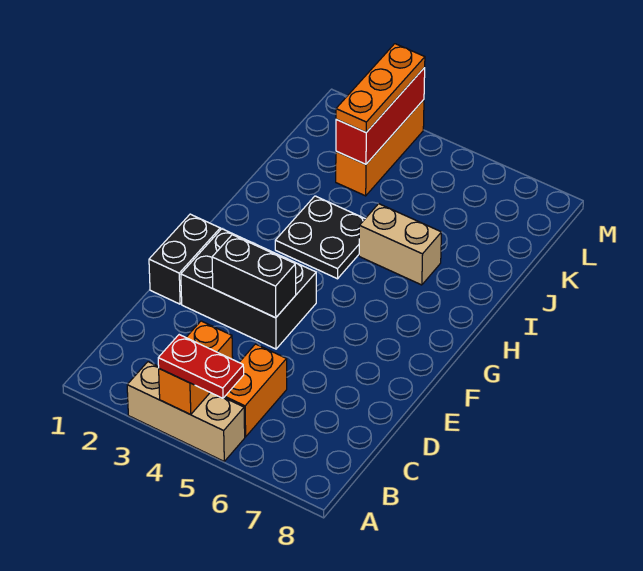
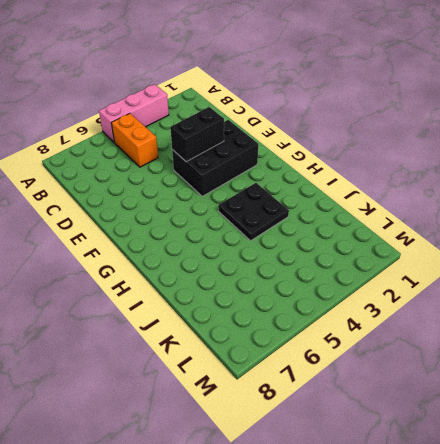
pink 1x3 brick [99,84,169,143] -> tan 1x3 brick [127,362,245,461]
none -> black 1x2 brick [149,214,220,304]
none -> tan 1x2 brick [359,204,441,285]
none -> orange 1x3 brick [336,100,424,196]

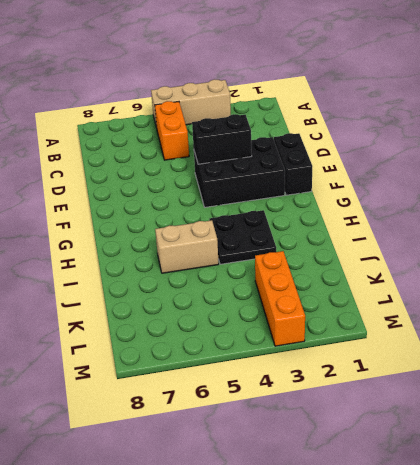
none -> orange 1x2 brick [159,321,233,415]
none -> red 1x3 brick [336,68,425,164]
none -> red 1x2 plate [158,335,244,398]

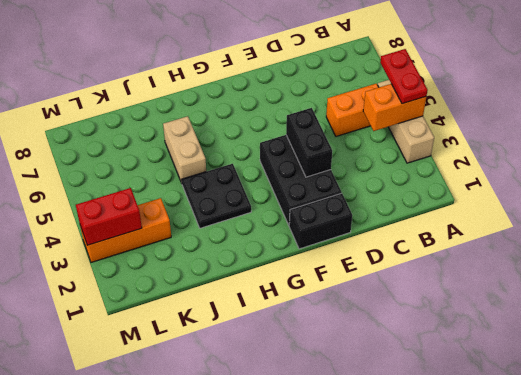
red 1x2 brick [76,188,142,245] -> red 1x3 brick [336,68,425,164]
none -> orange 1x3 plate [336,44,425,132]

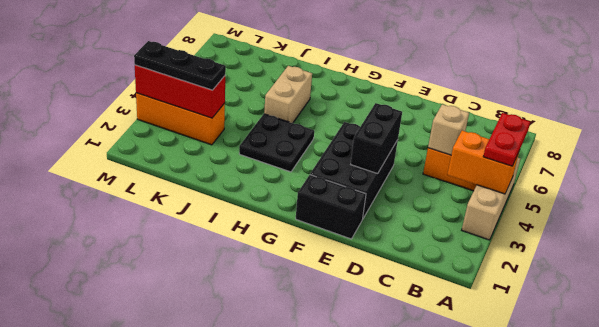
tan 1x1 brick [428,104,469,155] -> none
black 1x3 plate [134,41,226,90] -> orange 1x3 plate [336,44,425,132]

